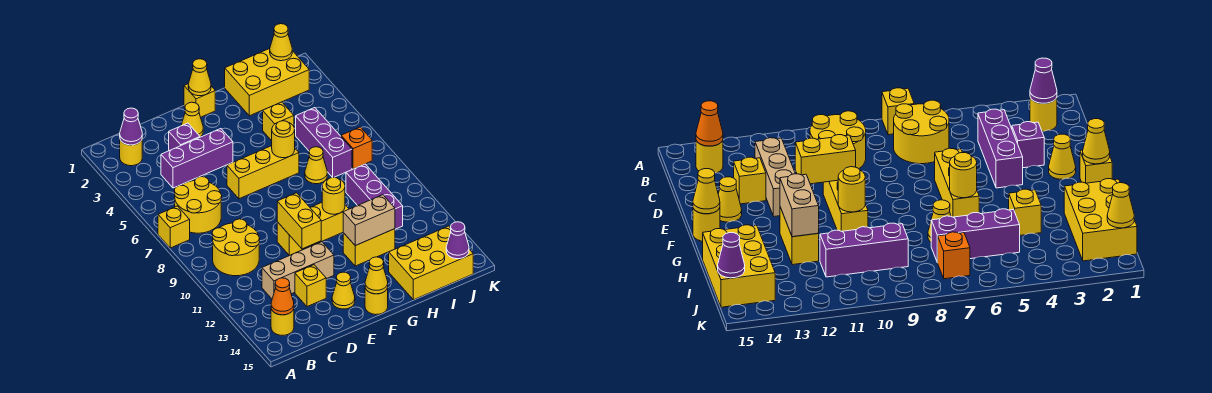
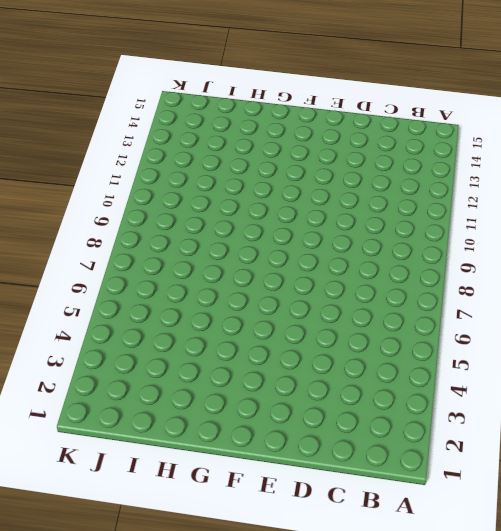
none -> yellow 1x1 brick [158,206,190,248]
none -> yellow 1x1 round brick [120,140,142,166]
none -> yellow 2x2 round brick [174,177,222,233]
none -> yellow 2x2 round brick [212,219,260,276]

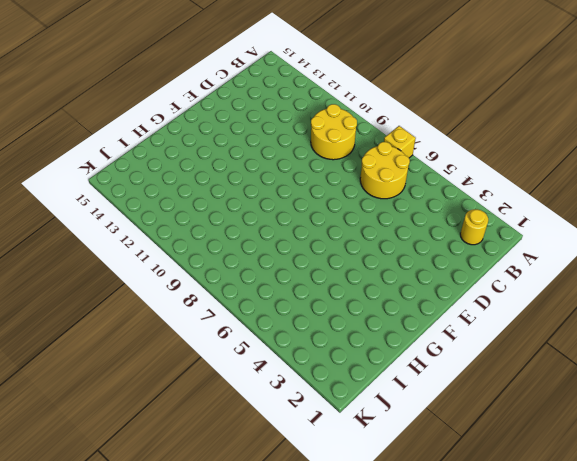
none -> yellow 1x1 round brick [271,309,294,335]
none -> purple 1x3 brick [161,129,233,188]
none -> tan 1x3 brick [262,242,334,299]
none -> purple 1x1 brick [169,123,200,151]

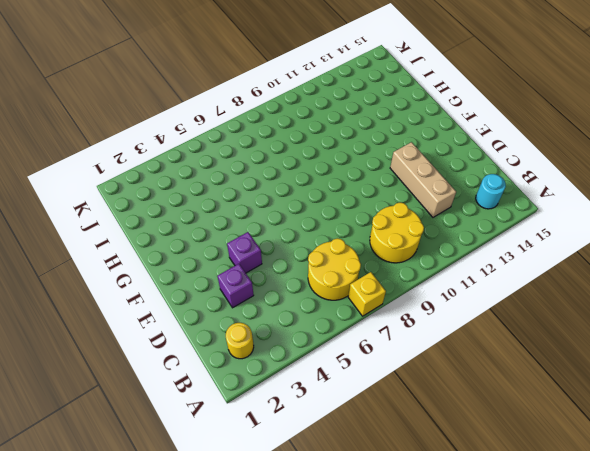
cyan 1x1 round brick [476,174,506,209] -> yellow 1x1 round brick [271,309,294,335]
purple 1x1 brick [227,232,262,273] -> purple 1x3 brick [161,129,233,188]
none -> yellow 1x1 brick [295,265,326,307]
none -> yellow 1x1 cone [181,102,203,137]
none -> yellow 1x3 brick [227,146,299,199]
none -> yellow 1x3 brick [277,203,349,255]

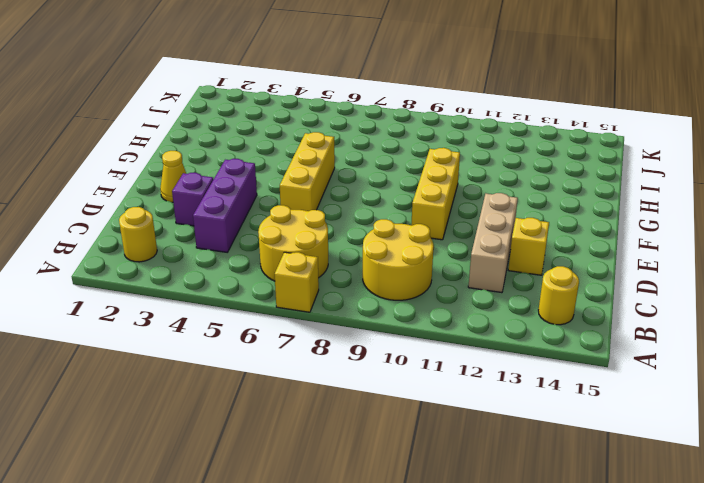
none -> yellow 1x1 cone [332,272,355,309]
none -> yellow 1x1 brick [184,84,215,117]
none -> yellow 1x1 round brick [365,288,388,315]
none -> yellow 1x2 brick [343,229,395,266]

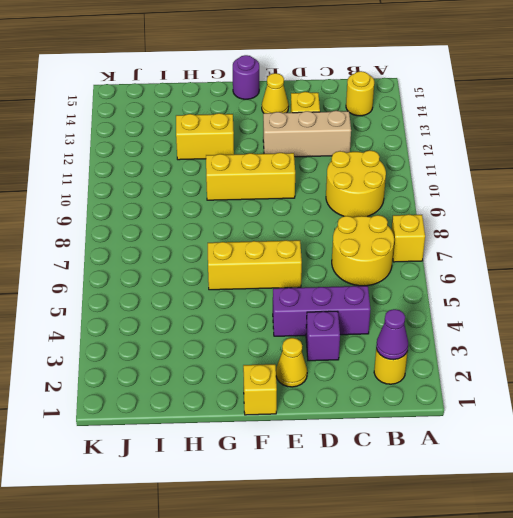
purple 1x1 round brick [233,55,259,99] -> yellow 1x1 round brick [365,288,388,315]
none -> yellow 2x3 brick [225,49,309,116]
none -> yellow 1x1 brick [263,102,294,141]
none -> yellow 1x1 cone [305,147,327,184]
none -> yellow 2x3 brick [389,226,473,300]

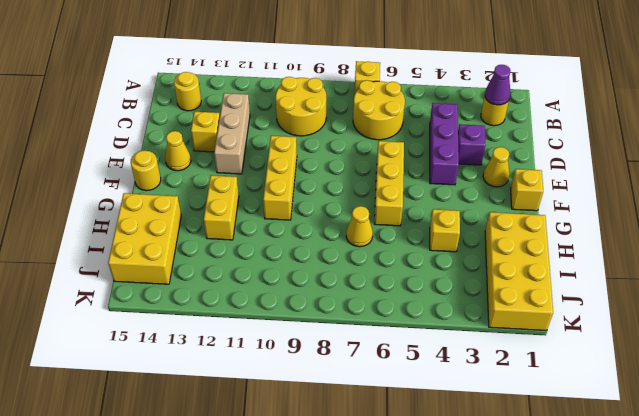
yellow 2x4 brick [485,212,553,331] -> yellow 2x3 brick [225,49,309,116]
none -> purple 1x3 brick [296,108,352,178]
none -> purple 1x3 brick [346,164,403,229]
none -> orange 1x1 brick [341,127,372,169]
none -> orange 1x1 cone [271,278,294,315]

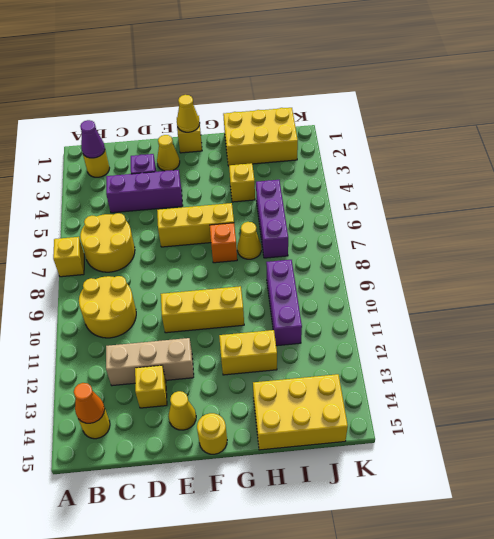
orange 1x1 brick [210,223,237,263] -> orange 1x1 brick moved to [341,127,372,169]
none -> yellow 1x2 brick [277,193,321,249]
none -> yellow 1x1 cone [365,257,388,294]
none -> yellow 1x1 round brick [272,121,295,158]
none -> yellow 1x1 round brick [322,177,345,214]

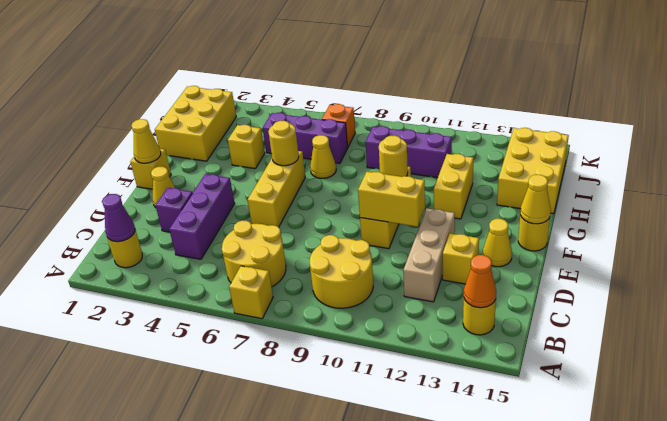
none -> tan 1x2 brick [343,195,395,246]
none -> yellow 1x1 cone [270,24,292,61]
none -> purple 1x1 cone [446,222,469,259]

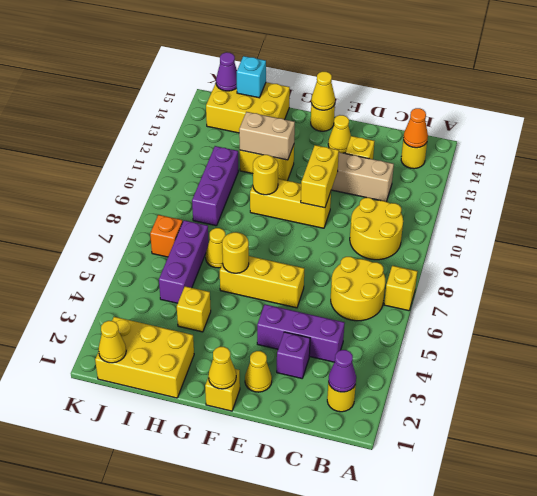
cyan 1x1 brick [237,56,266,98] -> none

